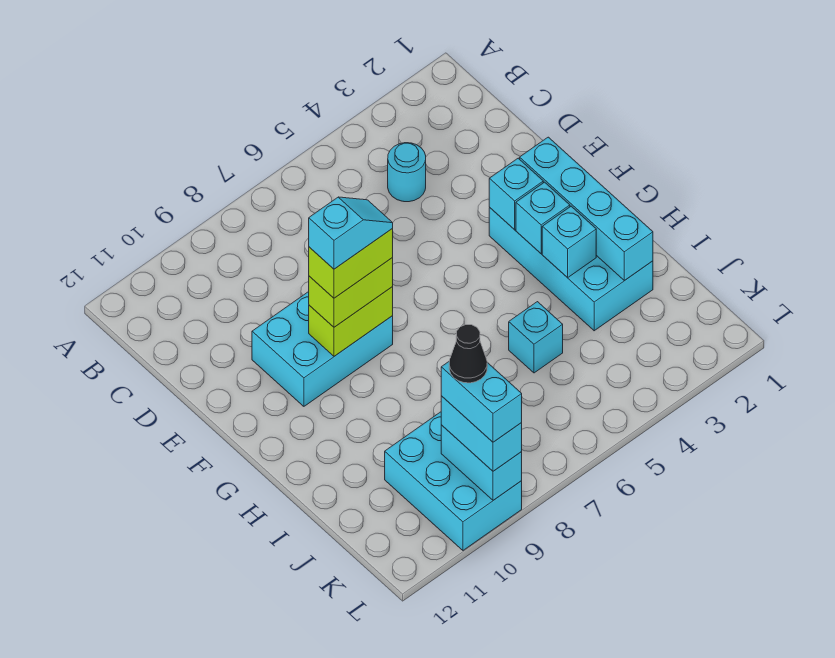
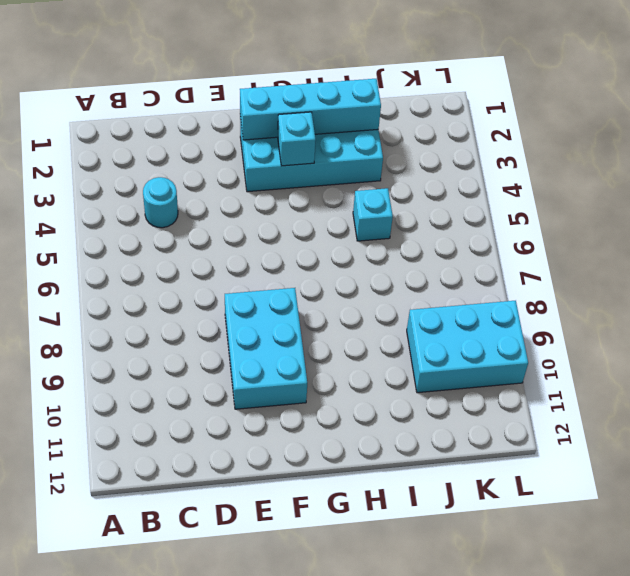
none -> cyan 1x1 brick [489,158,543,230]
none -> lime 1x2 brick [309,287,393,356]
none -> cyan 1x1 brick [542,206,596,278]

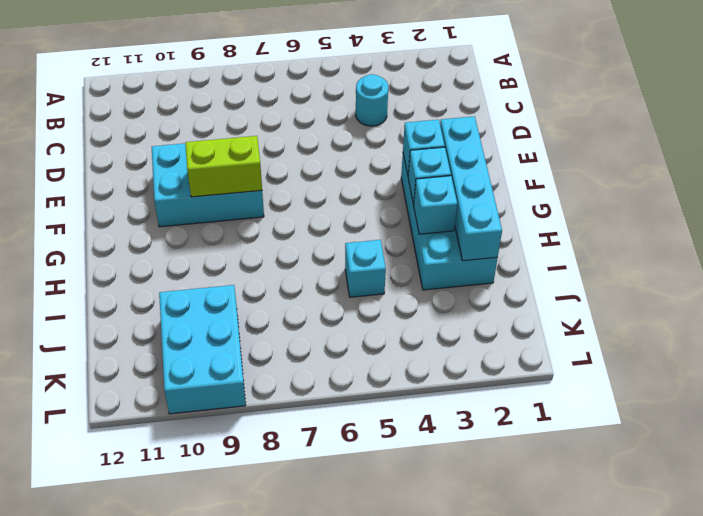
none -> cyan 1x2 brick [441,425,522,500]
none -> lime 1x2 brick [309,258,393,327]
none -> cyan 1x2 brick [441,396,522,471]

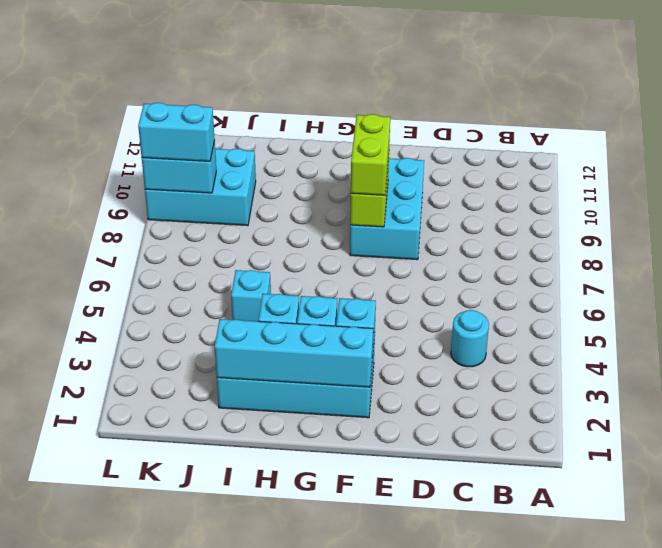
none -> lime 1x2 brick [309,229,393,298]
none -> cyan 1x2 brick [441,362,522,442]
none -> cyan 1x2 slope [309,197,393,269]

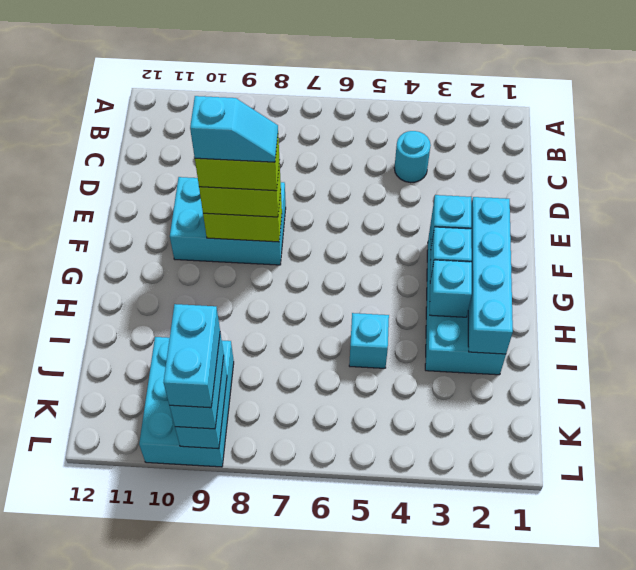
none -> black 1x1 cone [449,325,487,383]

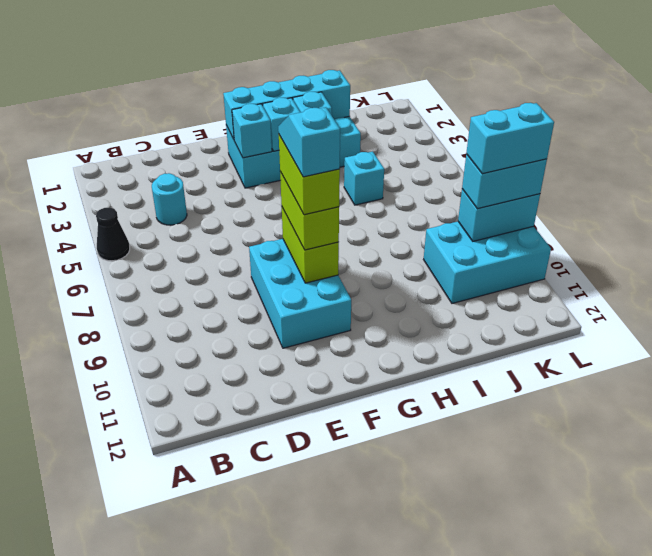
black 1x1 cone [96,207,130,261] -> black 1x1 cone moved to [449,325,487,383]

